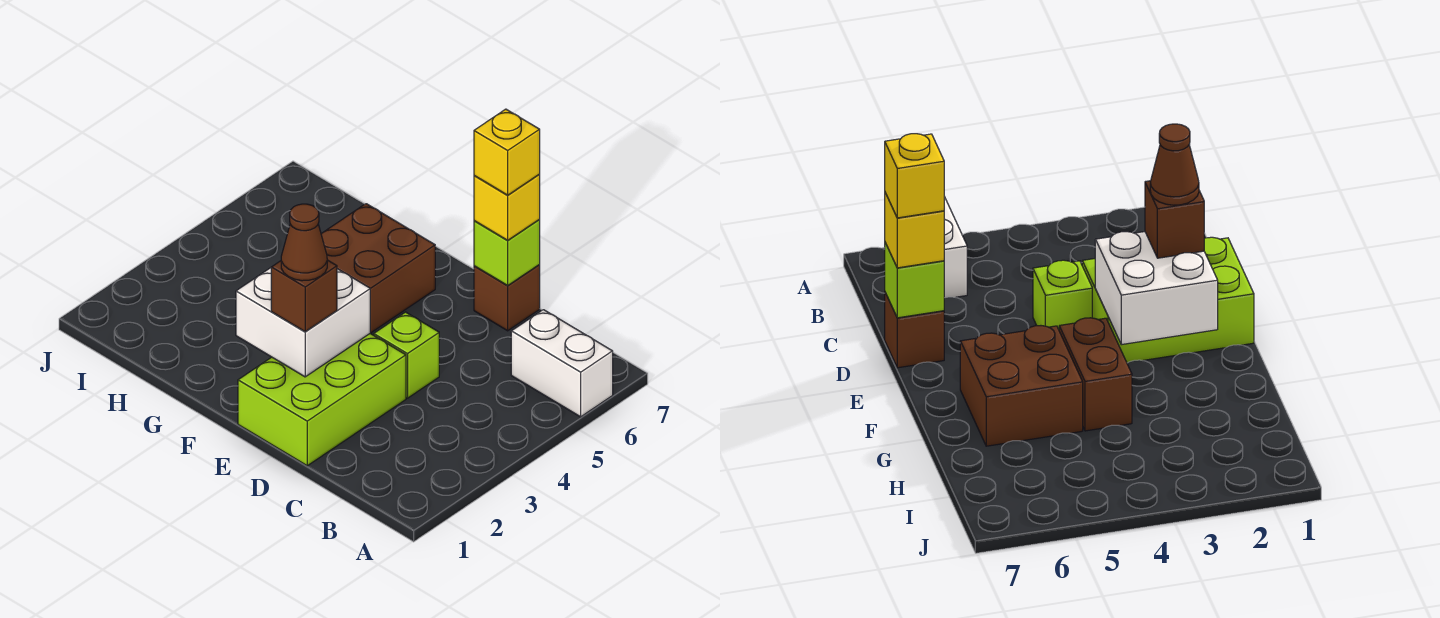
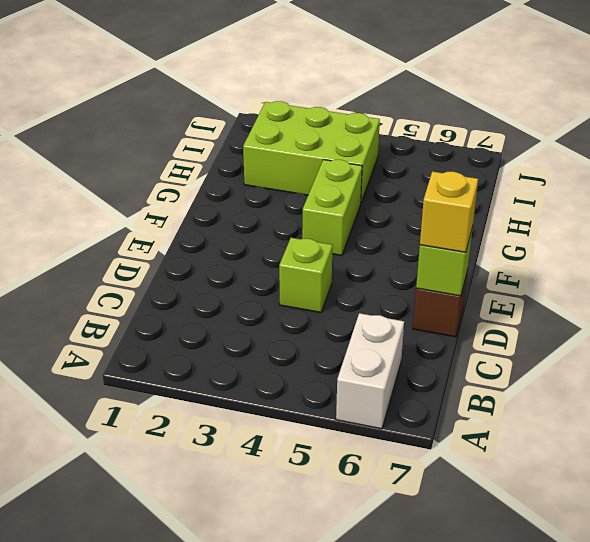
lime 1x2 brick [302,160,362,256] -> brown 1x2 brick [1059,318,1132,431]
lime 2x3 brick [243,101,380,202] -> lime 2x3 brick moved to [238,333,406,466]
none -> brown 2x2 brick [321,204,435,333]
none -> white 2x2 brick [236,268,370,377]
none -> brown 1x1 brick [271,260,337,332]

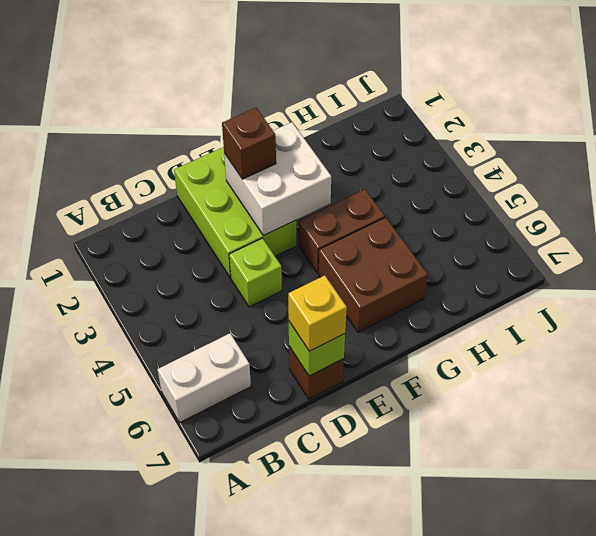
none -> yellow 1x1 brick [474,109,540,195]
none -> brown 1x1 cone [281,204,327,281]

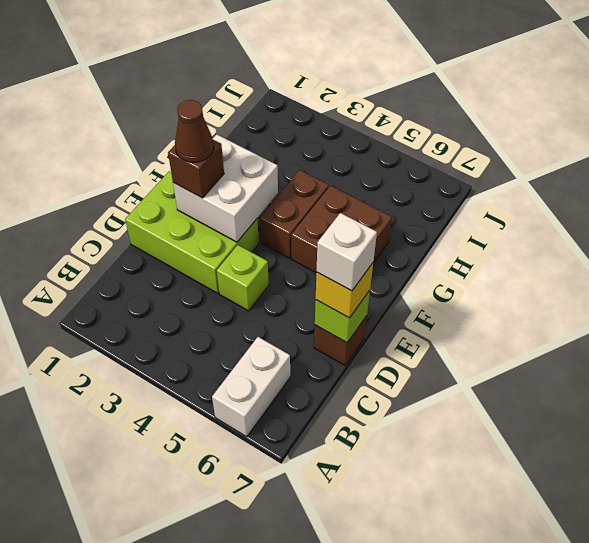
white 1x1 brick [316,213,377,291] -> yellow 1x1 brick [474,109,540,195]

